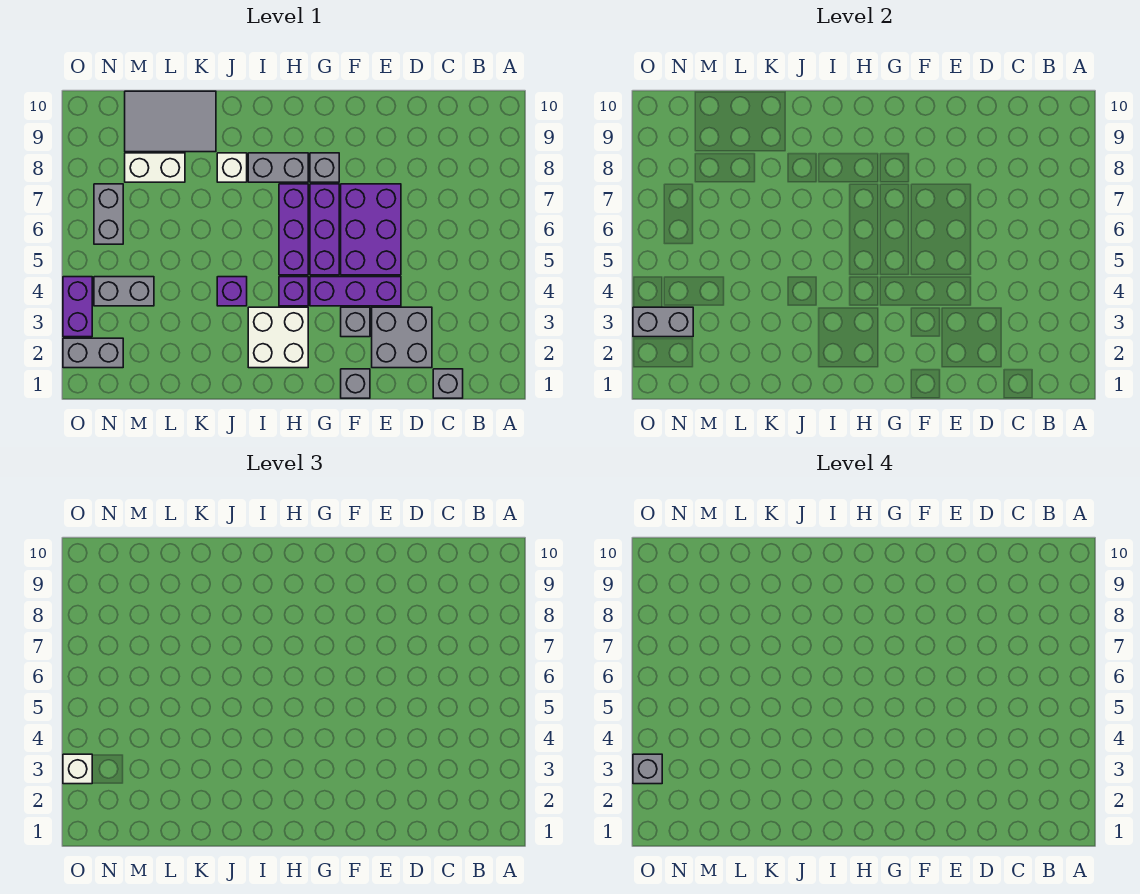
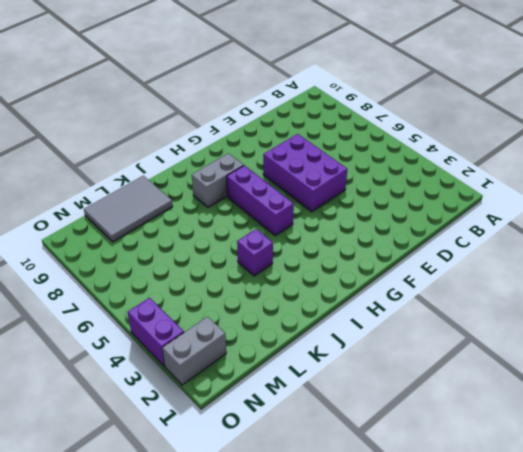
none -> grey 1x1 brick [433,369,463,398]
none -> grey 2x2 brick [372,307,432,368]
none -> purple 1x3 brick [310,277,401,306]

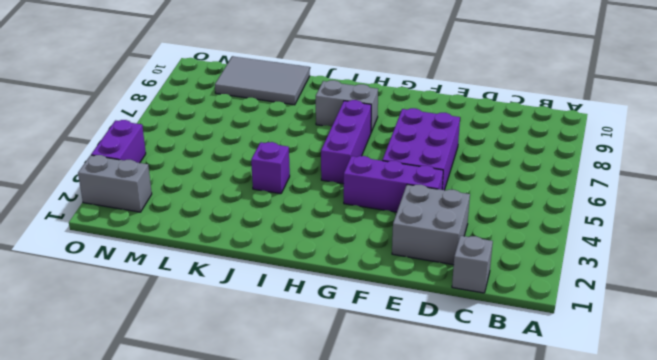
none -> grey 1x1 brick [341,369,370,398]
none -> grey 1x1 brick [341,307,370,337]
none -> purple 1x3 brick [310,184,339,275]

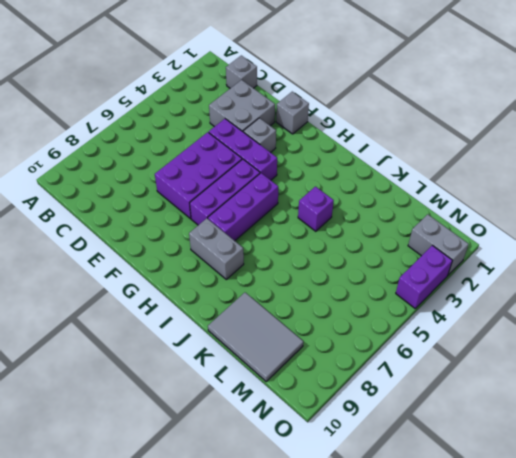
none -> grey 1x1 brick [310,153,339,182]
none -> white 2x2 brick [248,307,308,368]
none -> purple 1x1 brick [279,277,308,306]

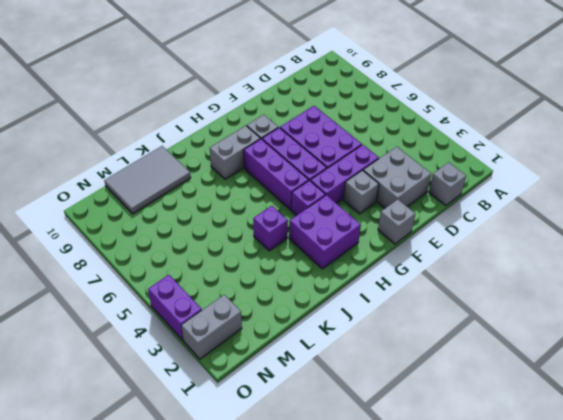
purple 2x2 brick [289,195,361,269] -> white 2x2 brick [248,307,308,368]
none -> white 1x1 brick [217,153,247,182]
none -> white 1x2 brick [125,153,185,182]
none -> grey 1x2 brick [94,277,154,306]

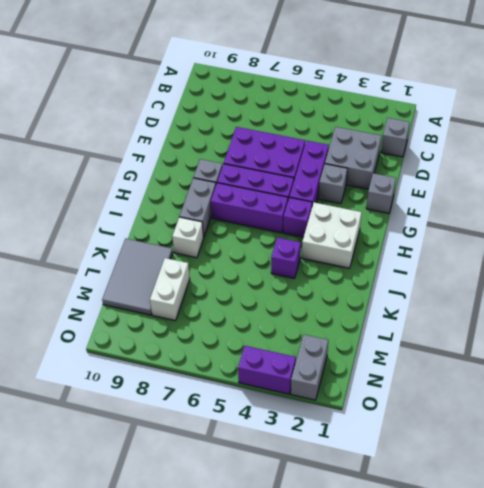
none -> grey 1x2 brick [94,277,154,306]
none -> grey 1x2 brick [94,184,123,244]
none -> grey 1x2 brick [633,307,693,337]

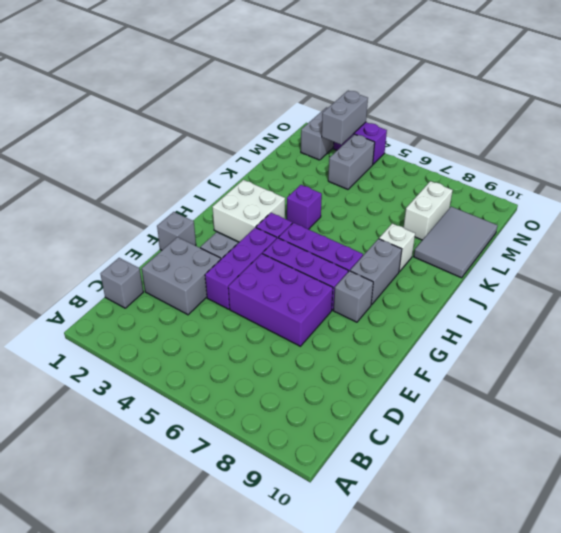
none -> grey 1x2 brick [94,184,123,244]
none -> white 1x1 brick [63,754,92,784]
none -> grey 1x1 brick [633,754,662,784]

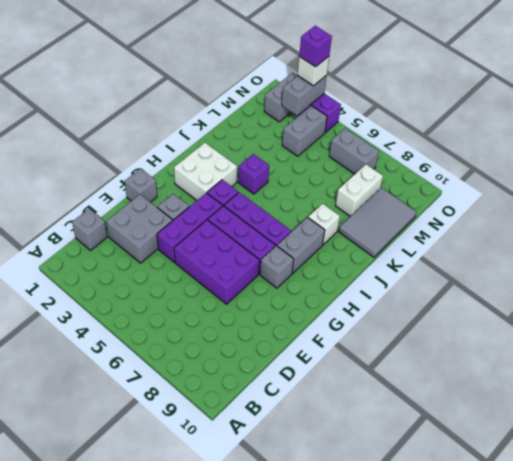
purple 1x1 brick [299,26,332,67] -> grey 1x1 brick [633,754,662,784]

